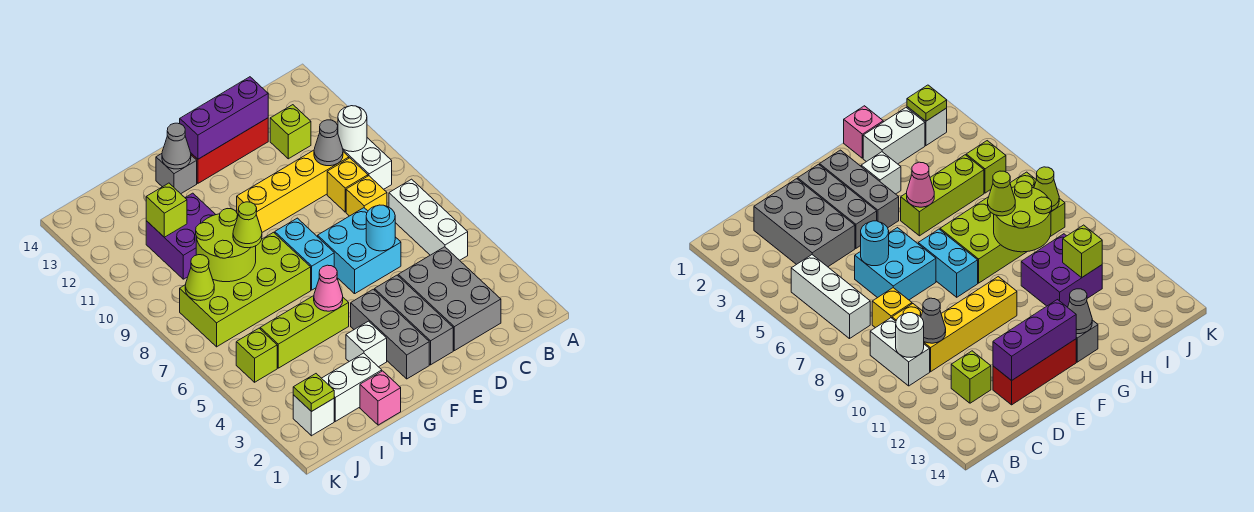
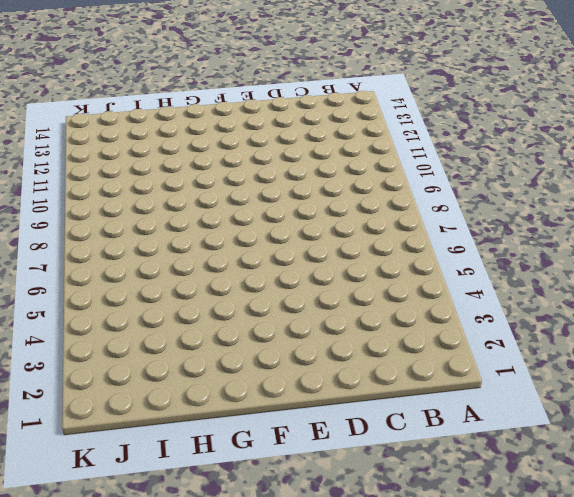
none -> white 1x3 brick [389,179,468,260]
none -> white 1x2 brick [343,138,392,189]
none -> grey 2x3 brick [398,247,501,351]
none -> yellow 1x1 brick [346,176,387,216]

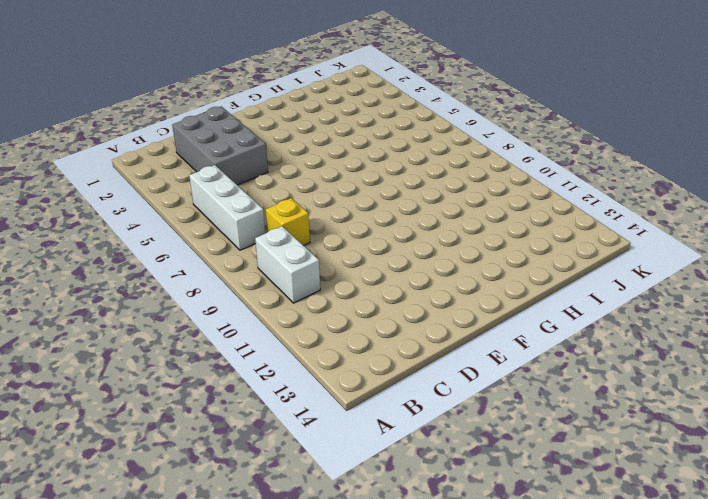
none -> yellow 1x1 brick [327,158,368,212]
none -> yellow 1x4 brick [237,150,349,232]
none -> lime 1x1 brick [270,105,311,159]
none -> cyan 2x2 brick [318,208,401,294]

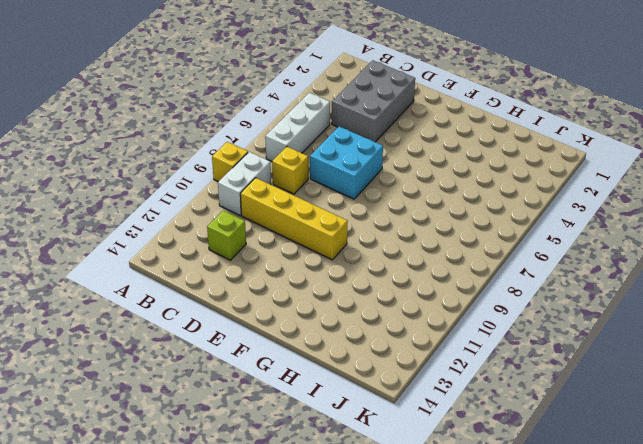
yellow 1x1 brick [212,142,248,182] -> yellow 1x1 brick moved to [327,158,368,212]
none -> red 1x3 brick [191,118,268,183]
none -> grey 1x3 brick [375,275,453,365]
none -> grey 1x3 brick [351,289,429,379]
none -> cyan 1x2 brick [275,218,334,290]

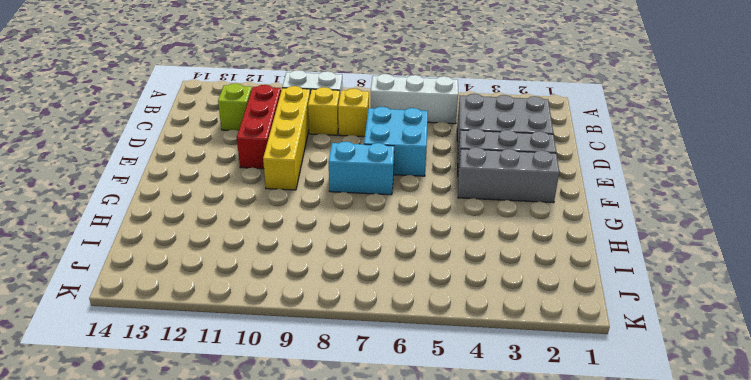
red 1x3 brick [237,85,281,169] -> red 1x3 brick moved to [191,118,268,183]
none -> white 1x1 brick [346,321,387,367]
none -> lime 1x3 brick [260,296,349,368]
none -> lime 2x4 brick [180,232,311,347]
none -> grey 1x1 brick [156,154,197,194]

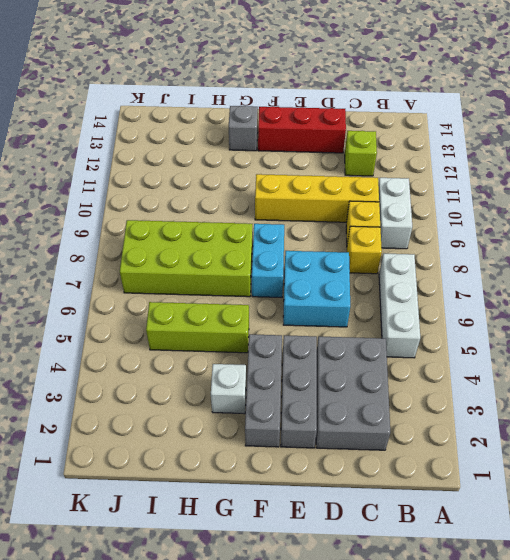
none -> pink 1x1 brick [360,371,401,425]
none -> white 1x2 brick [322,353,382,421]
none -> purple 2x2 brick [146,193,216,279]
none -> white 1x1 brick [293,395,334,436]

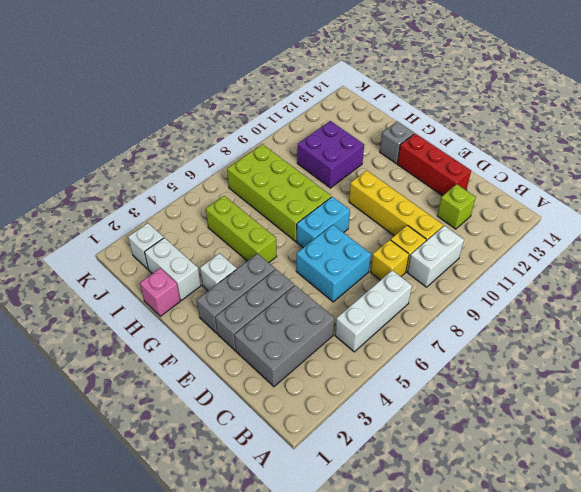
none -> lime 1x1 brick [236,328,277,382]
none -> white 1x1 round brick [338,106,367,152]
none -> grey 1x1 cone [314,120,343,166]
none -> cyan 1x1 round brick [366,205,395,251]

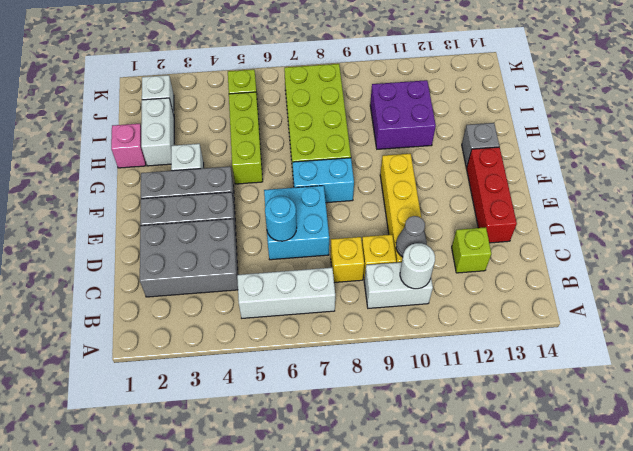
none -> purple 1x3 brick [180,77,268,159]
none -> pink 1x1 cone [314,265,343,311]
none -> grey 1x1 cone [162,123,191,169]
none -> lime 2x2 round brick [196,209,256,282]

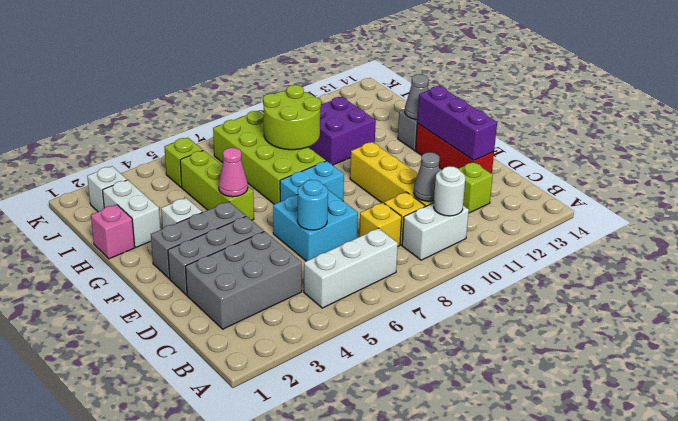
none -> lime 1x1 brick [146,183,187,237]
none -> lime 1x1 plate [293,374,334,412]
none -> lime 1x1 cone [185,255,214,300]
none -> lime 1x1 cone [233,202,262,248]

